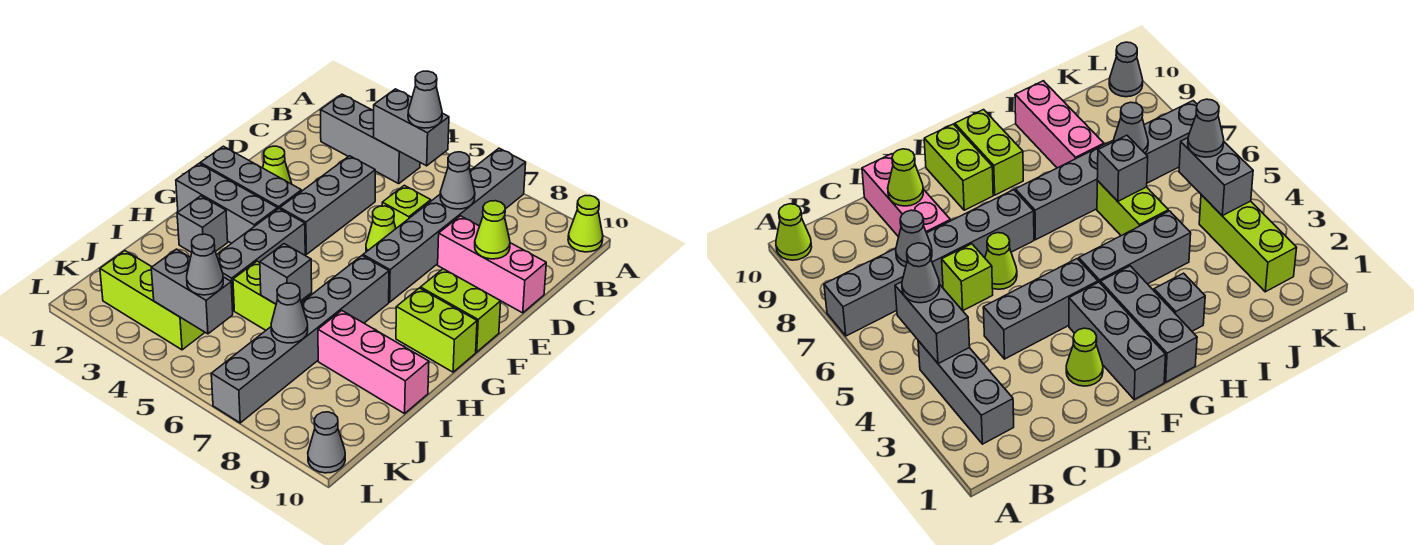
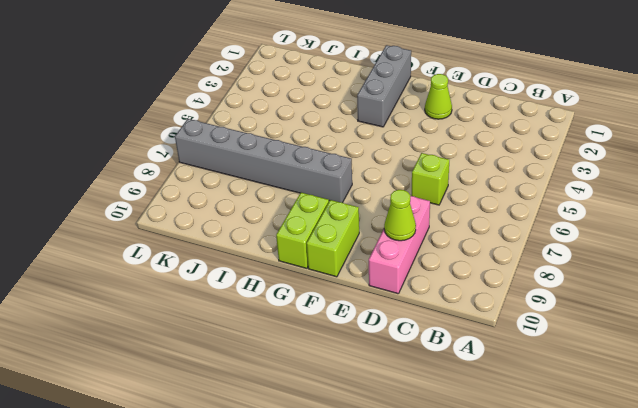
none -> grey 1x6 brick [363,148,526,302]
none -> lime 1x1 cone [568,196,603,252]
none -> grey 1x3 brick [320,94,420,184]

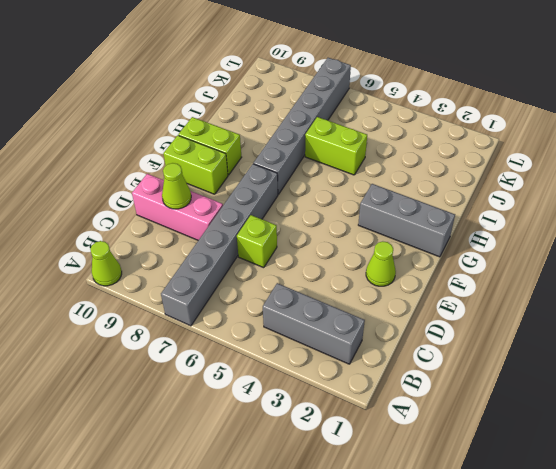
none -> grey 1x3 brick [280,156,375,254]
none -> lime 1x1 cone [366,206,396,252]
none -> grey 1x3 brick [200,146,302,209]

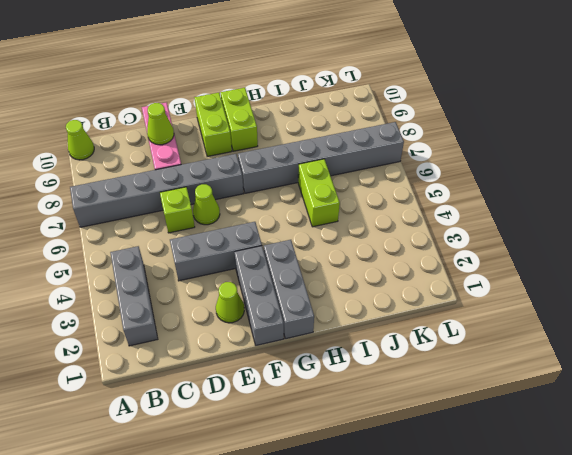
none -> grey 1x3 brick [217,209,305,311]
none -> grey 1x1 brick [177,196,228,253]
none -> pink 1x3 brick [318,311,429,414]

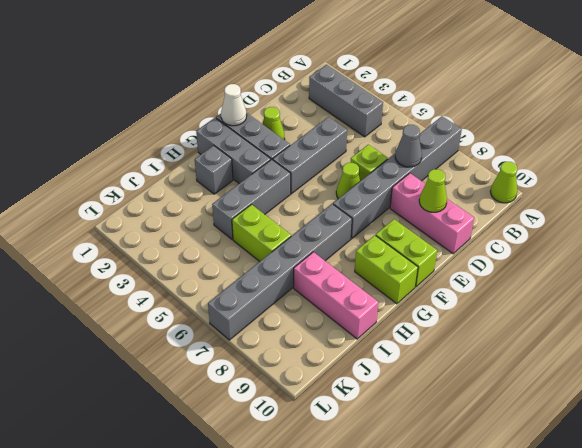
white 1x1 cone [221,84,247,126] -> none
none -> lime 1x3 brick [100,251,205,350]
none -> grey 1x1 cone [308,412,345,473]
none -> grey 1x2 brick [374,89,449,166]

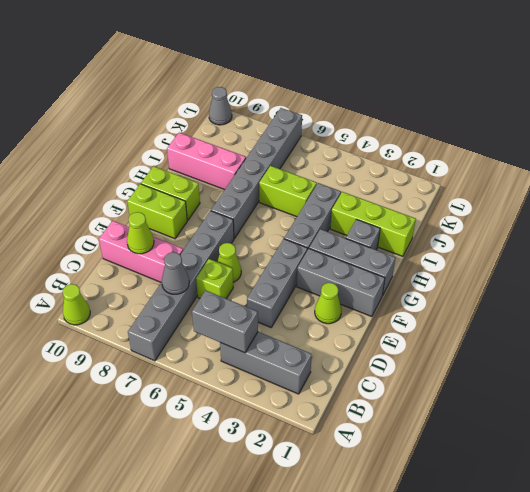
lime 1x3 brick [330,192,416,256] -> lime 1x3 brick moved to [100,251,205,350]
none -> grey 1x1 brick [260,244,312,304]
none -> grey 1x1 cone [271,283,308,343]
none -> grey 1x2 brick [151,249,233,334]

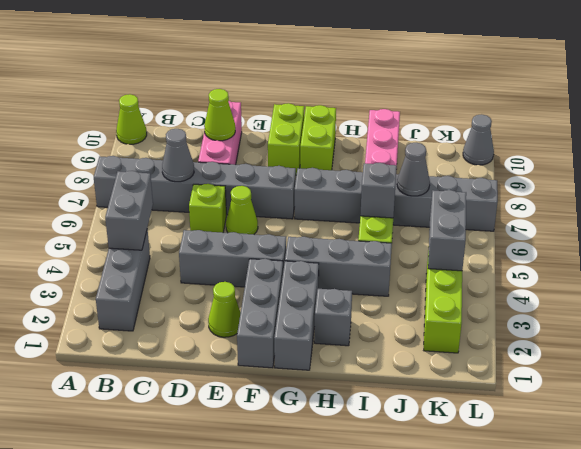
none -> grey 1x1 cone [408,71,442,128]
none -> grey 1x1 cone [187,234,223,295]

